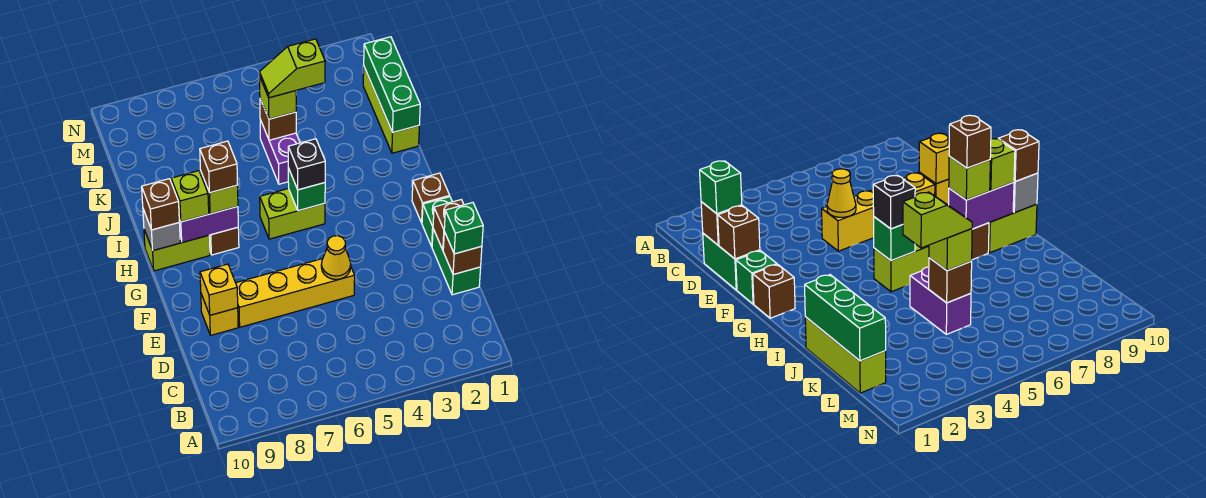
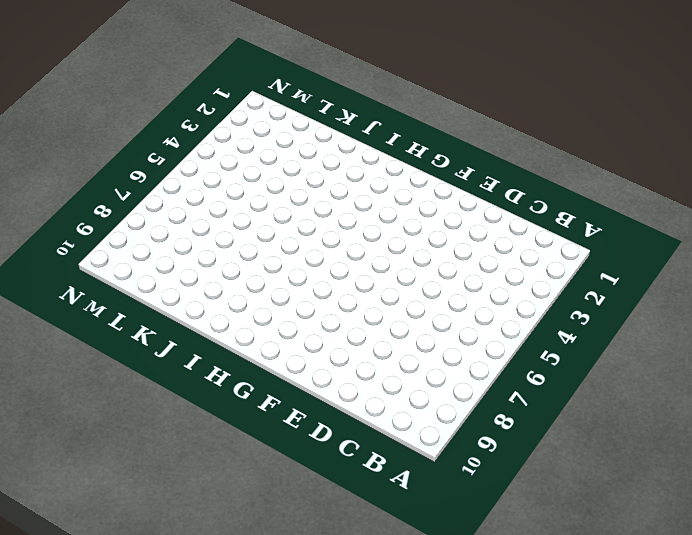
none -> green 1x2 brick [432,229,481,295]
none -> yellow 1x4 brick [236,259,355,327]
none -> yellow 1x1 brick [201,294,238,335]

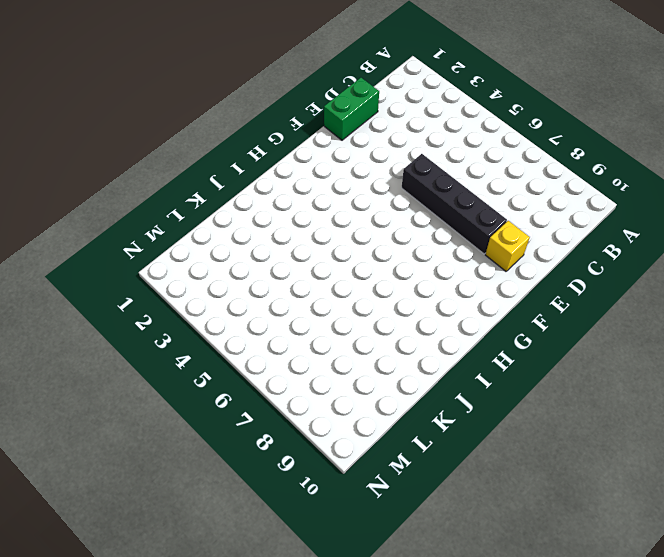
black 1x4 brick [402,154,507,254] -> yellow 1x4 brick [236,259,355,327]
none -> green 1x1 brick [422,197,452,246]
none -> brown 1x1 brick [412,173,450,223]
none -> lime 1x2 brick [260,188,325,239]

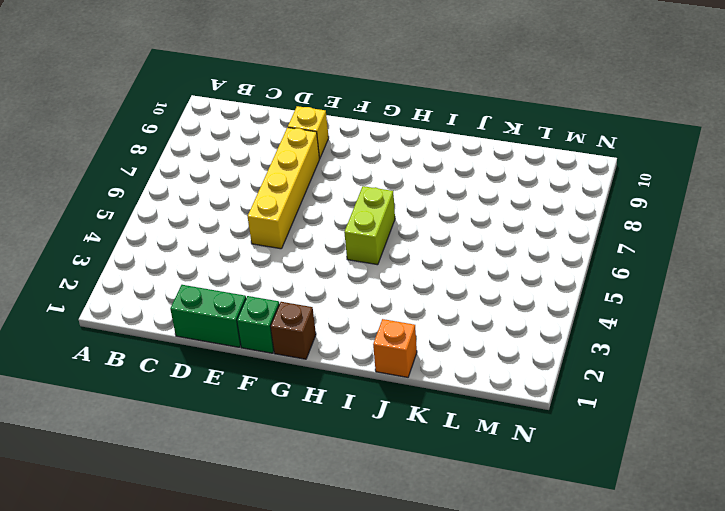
orange 1x1 brick [373,319,417,377] -> lime 1x3 brick [363,67,419,153]
none -> brown 1x1 brick [209,227,239,255]
none -> lime 1x2 brick [144,230,210,271]
none -> purple 1x2 brick [260,120,300,184]

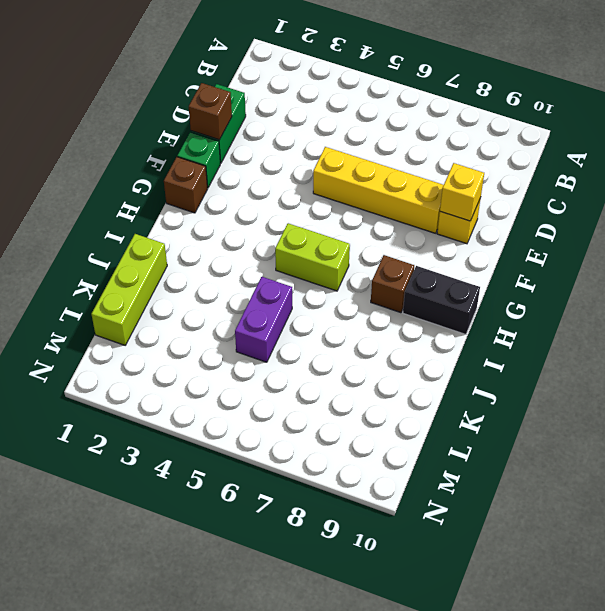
black 1x2 brick [403,266,480,334] -> lime 1x2 brick [144,230,210,271]
none -> brown 1x1 brick [443,232,482,275]
none -> yellow 1x1 cone [321,236,351,279]
none -> green 1x1 brick [288,168,325,211]

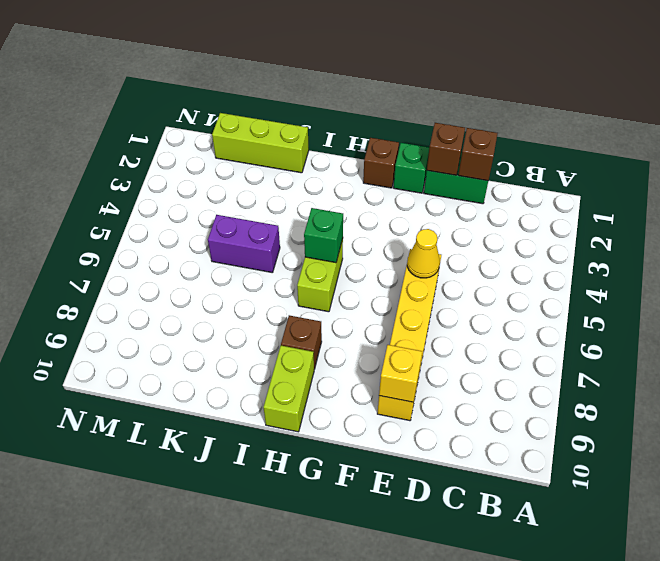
none -> purple 1x2 brick [179,206,238,243]
none -> grey 1x1 brick [143,209,180,251]
none -> green 1x3 brick [364,37,420,132]

